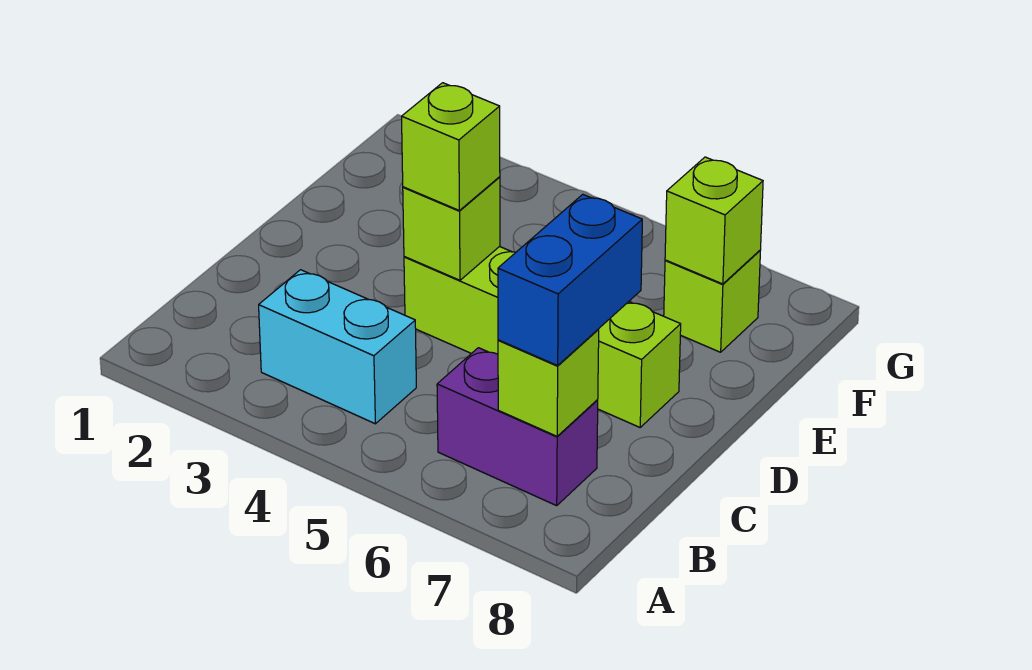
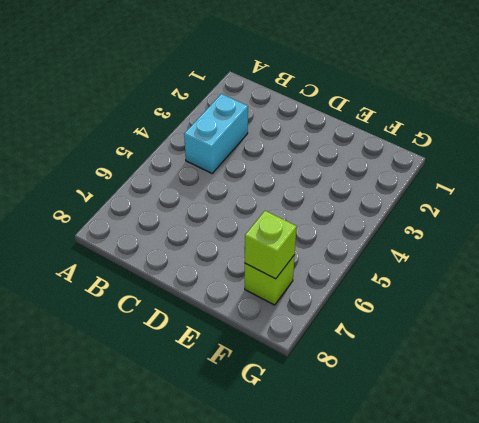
none -> purple 1x2 brick [437,348,598,506]
none -> lime 1x4 brick [404,246,681,427]

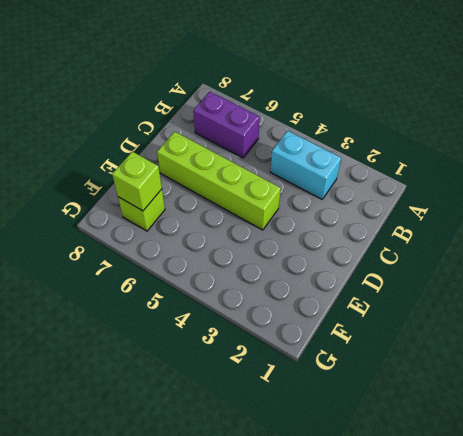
none -> lime 1x1 brick [498,330,599,436]
none -> lime 1x1 brick [403,177,500,280]

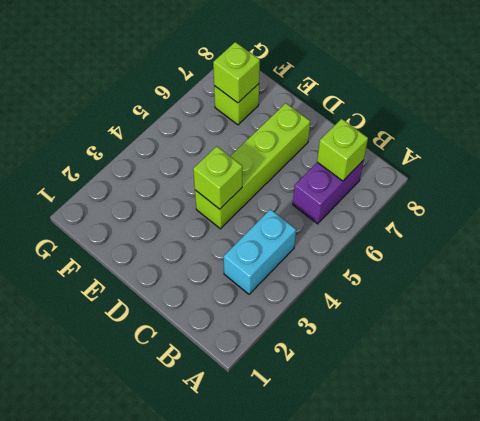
none -> blue 1x2 brick [498,194,642,366]
none -> lime 1x1 brick [402,83,500,210]

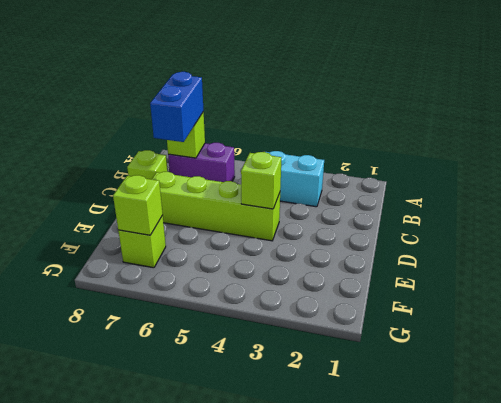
lime 1x1 brick [127,150,168,179] -> lime 1x1 brick moved to [402,83,500,210]

